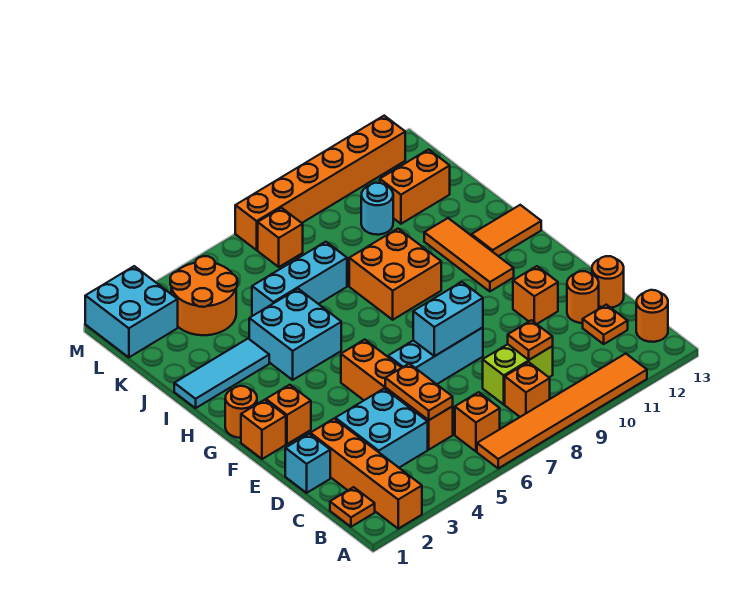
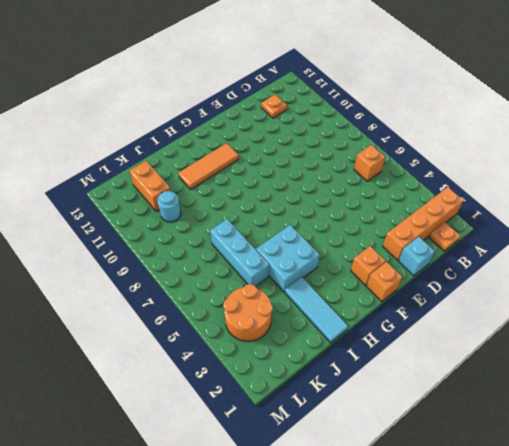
none -> orange 1x6 tile [477,354,647,468]
none -> orange 1x1 brick [505,362,550,417]
none -> orange 1x1 round brick [636,290,668,342]
none -> cyan 2x2 brick [335,389,428,468]

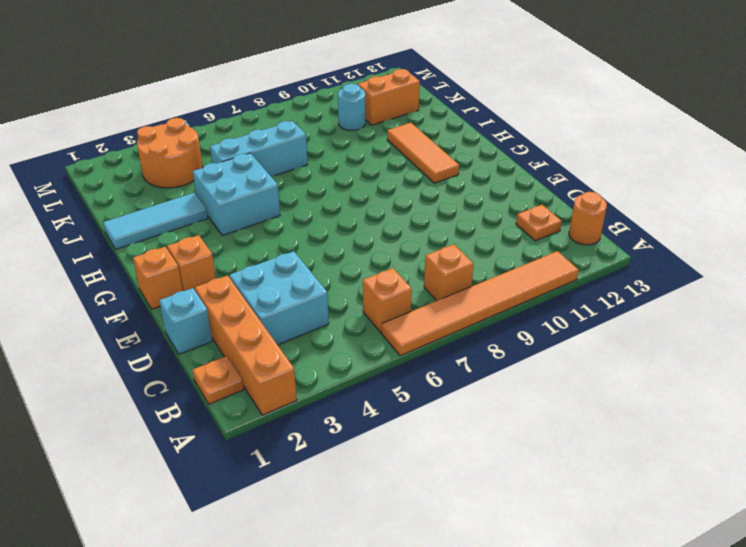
none -> orange 1x4 brick [341,340,453,450]
none -> lime 1x2 brick [483,344,553,404]
none -> orange 1x1 round brick [567,271,599,323]
none -> orange 1x1 round brick [592,256,624,308]

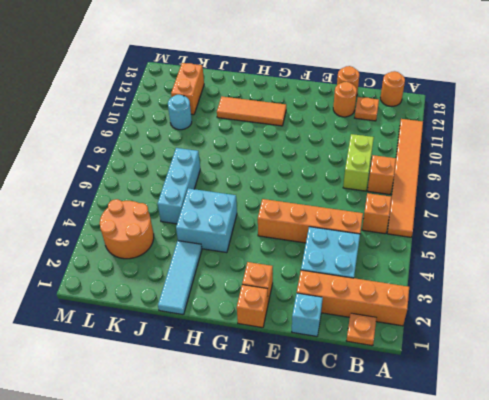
none -> cyan 1x3 brick [388,327,483,384]
none -> orange 1x1 brick [513,266,558,324]
none -> orange 1x1 round brick [225,386,257,438]
none -> orange 2x2 brick [349,229,441,320]

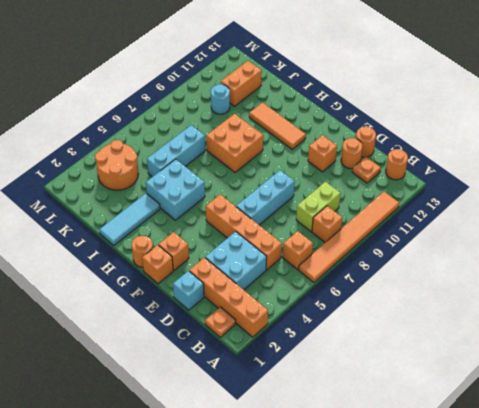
none -> orange 1x2 tile [472,205,541,256]
none -> cyan 2x2 brick [85,266,178,357]
none -> orange 1x1 brick [258,208,303,267]
none -> orange 1x6 brick [235,116,405,250]

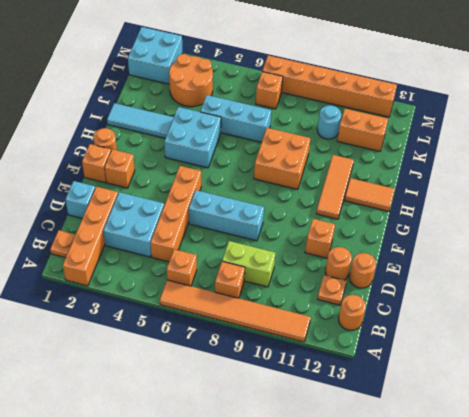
none -> orange 1x2 plate [385,364,453,420]
none -> orange 1x1 plate [508,320,553,360]
none -> cyan 1x2 brick [413,282,483,356]

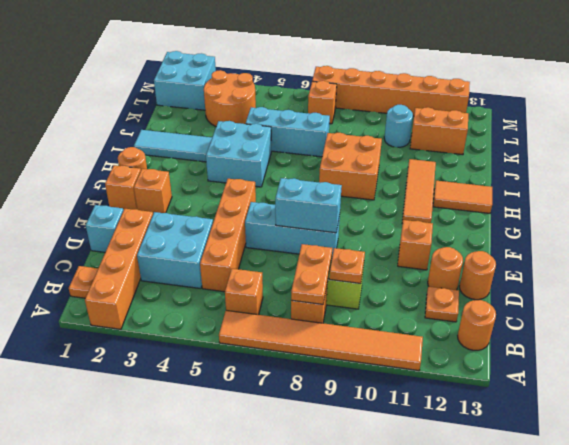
orange 1x2 plate [291,244,332,304] -> orange 1x2 plate moved to [385,364,453,420]

